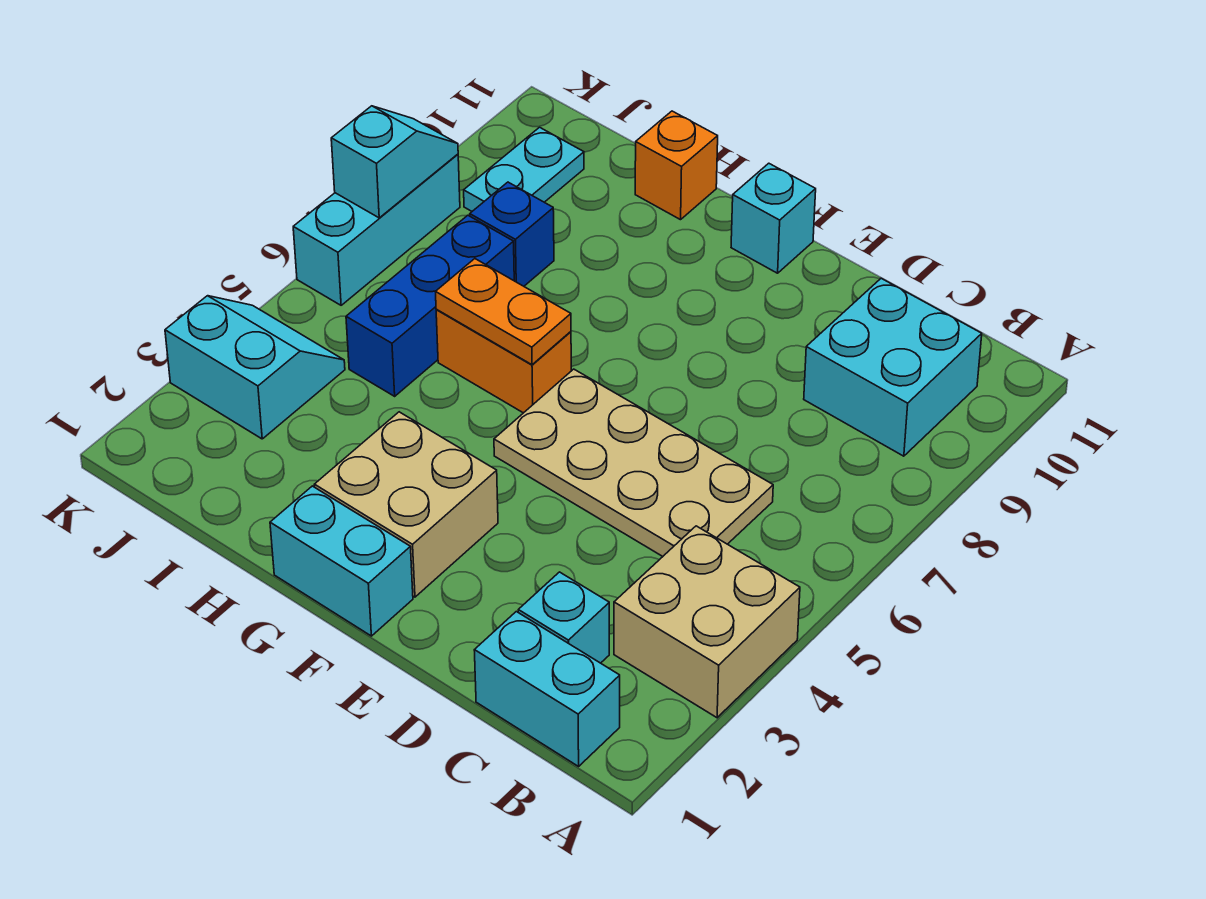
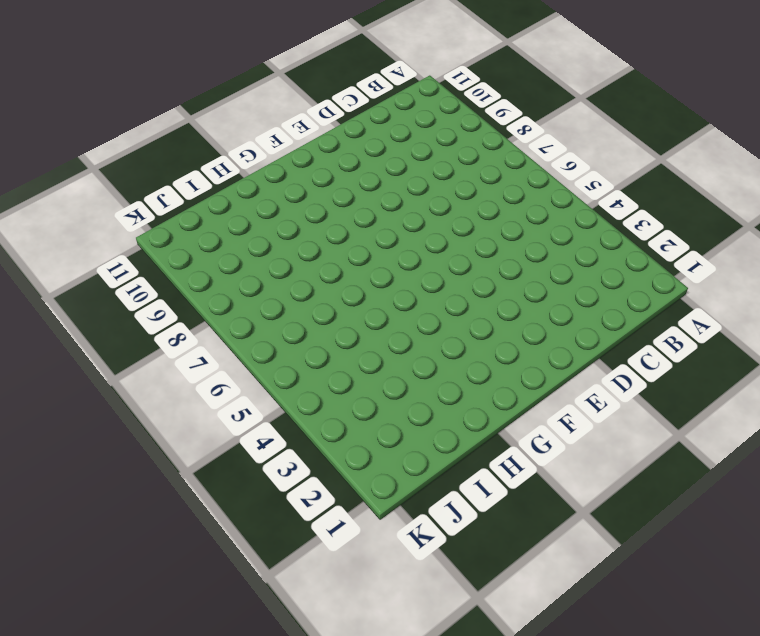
none -> tan 2x2 brick [614,526,800,718]
none -> cyan 1x2 brick [474,612,620,766]
none -> cyan 2x2 brick [804,278,982,456]

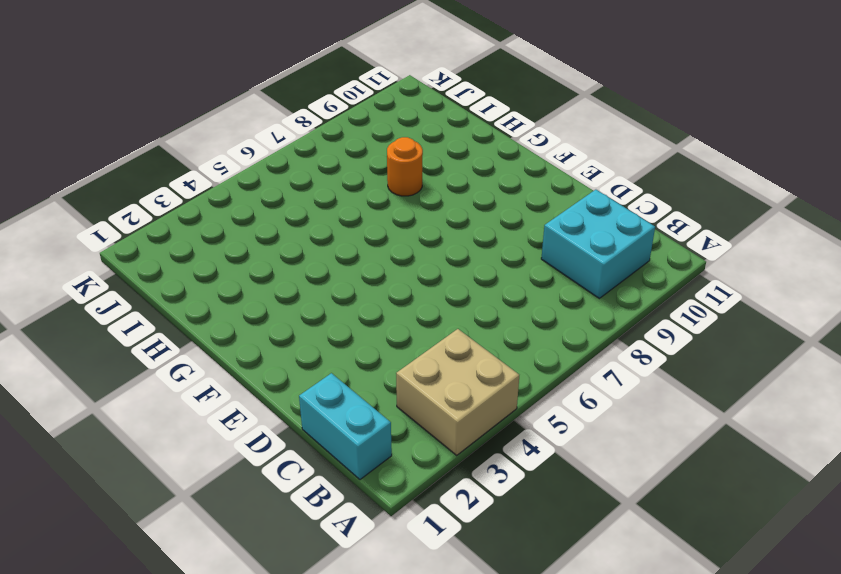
orange 1x1 round brick [387,137,423,196] -> none
none -> cyan 1x1 brick [518,572,609,663]
none -> tan 2x4 plate [494,369,773,556]
none -> cyan 1x2 brick [270,486,413,636]

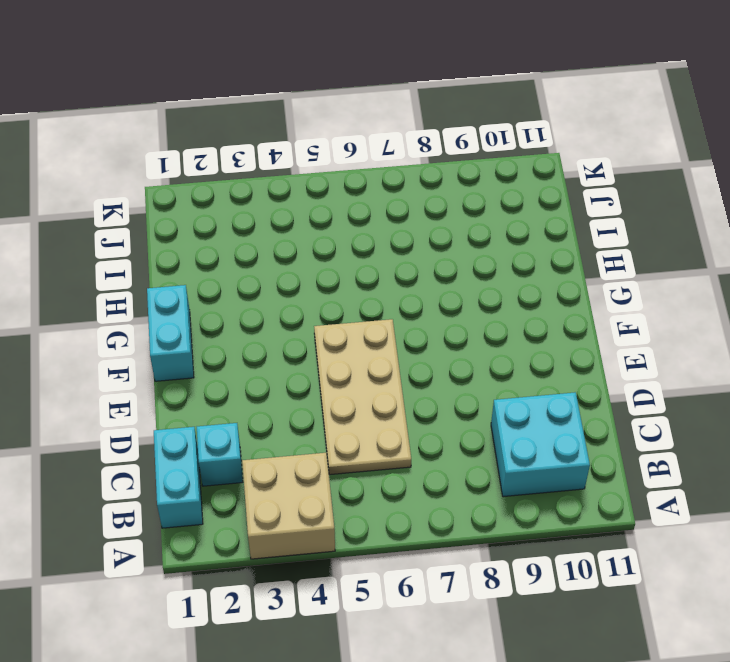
none -> tan 2x2 brick [314,412,498,597]
none -> cyan 1x1 brick [731,163,816,273]
none -> orange 1x2 brick [436,309,571,413]

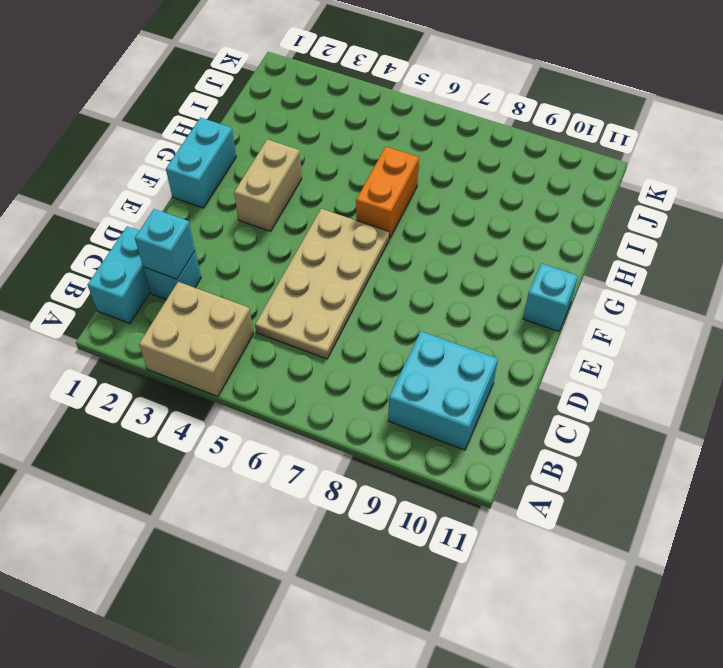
cyan 1x1 brick [135,209,195,279] -> none
tan 1x2 brick [234,139,302,231] -> tan 2x2 brick [314,412,498,597]
none -> orange 1x1 brick [635,111,718,220]
none -> blue 1x3 brick [346,215,514,396]
none -> blue 1x1 brick [470,182,554,286]

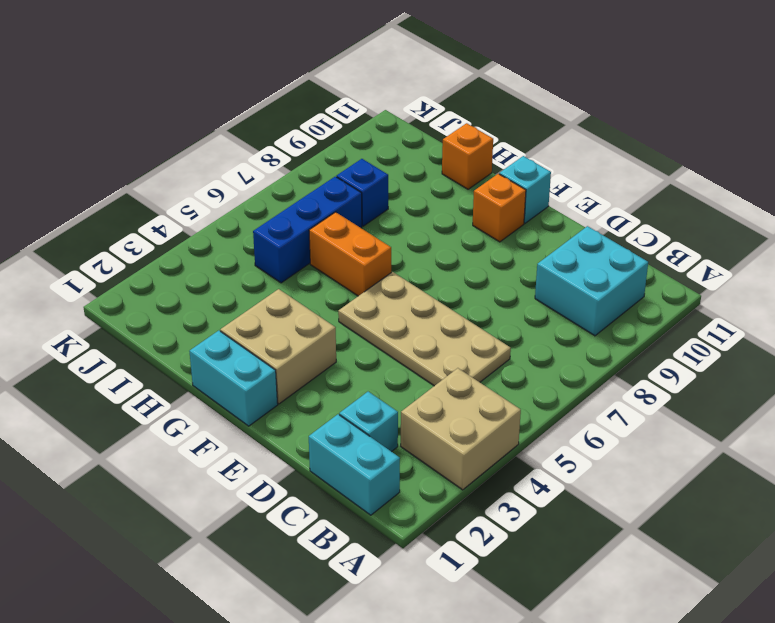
orange 1x1 brick [473,174,526,242] -> none
none -> cyan 2x2 slope [165,296,345,439]
none -> cyan 1x2 plate [464,127,584,211]
none -> cyan 1x3 brick [293,154,460,305]

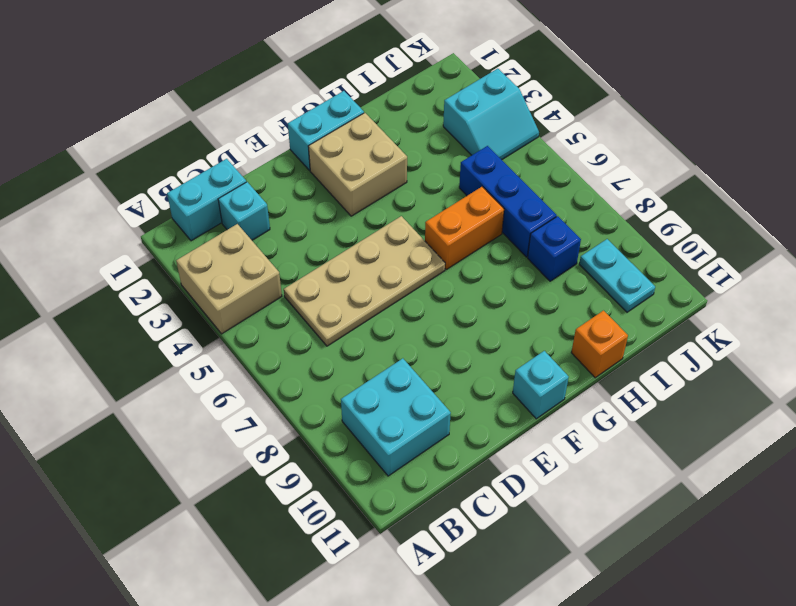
none -> cyan 1x3 brick [293,154,460,305]
none -> orange 1x2 plate [436,259,571,365]
none -> cyan 1x2 slope [331,106,458,218]

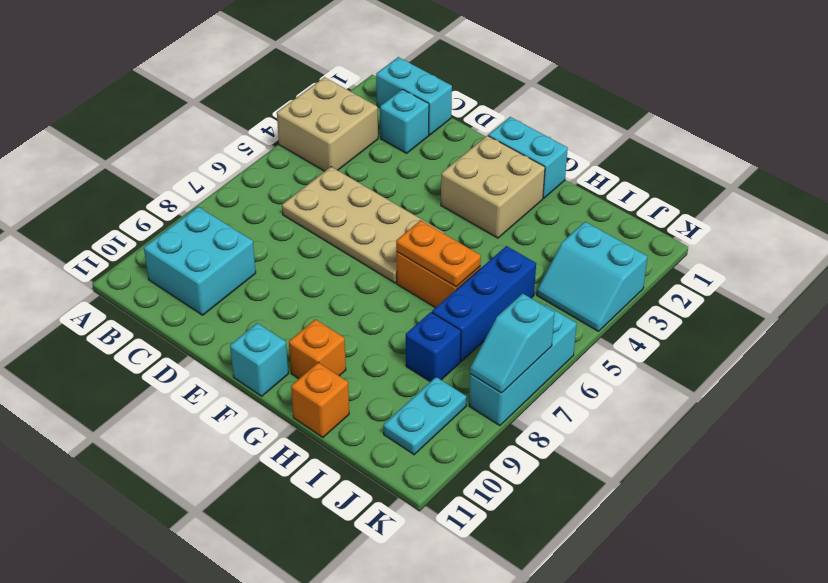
orange 1x1 brick [289,319,346,379] -> none

